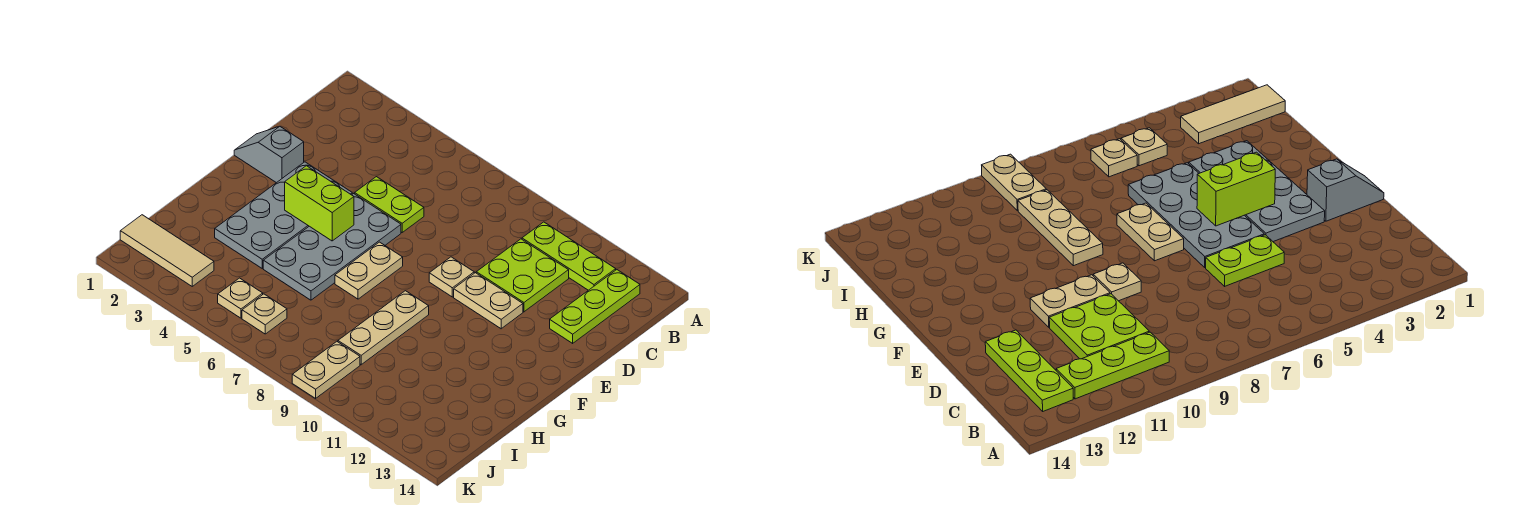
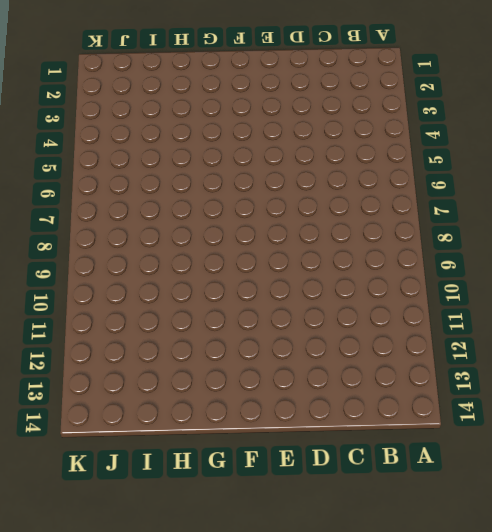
none -> lime 1x3 plate [522,222,616,290]
none -> lime 1x3 plate [550,270,640,343]
none -> lime 2x2 plate [476,239,569,312]

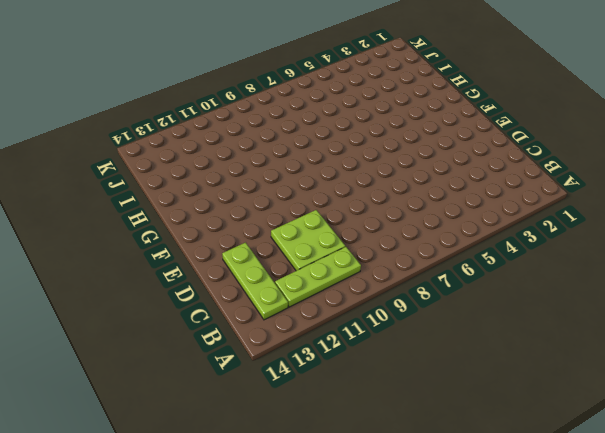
none -> lime 1x2 plate [355,177,424,232]
none -> grey 1x2 slope [234,126,304,183]
none -> grey 2x4 plate [215,162,352,268]

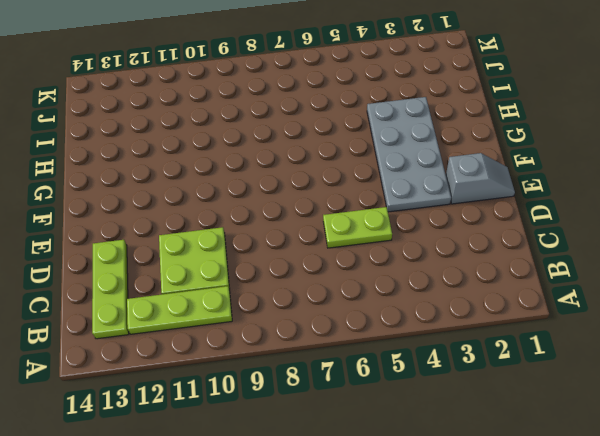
none -> grey 2x4 plate [263,194,401,300]
none -> tan 1x1 plate [429,257,474,297]
none -> tan 1x2 plate [454,273,523,329]

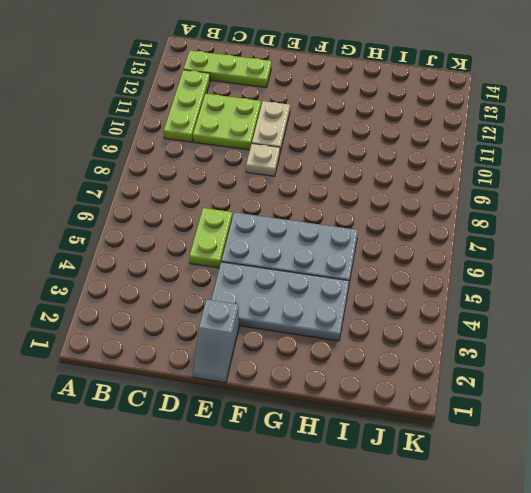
none -> tan 1x2 plate [335,242,403,299]
none -> tan 1x3 plate [338,291,429,365]
none -> tan 1x3 tile [120,215,214,286]

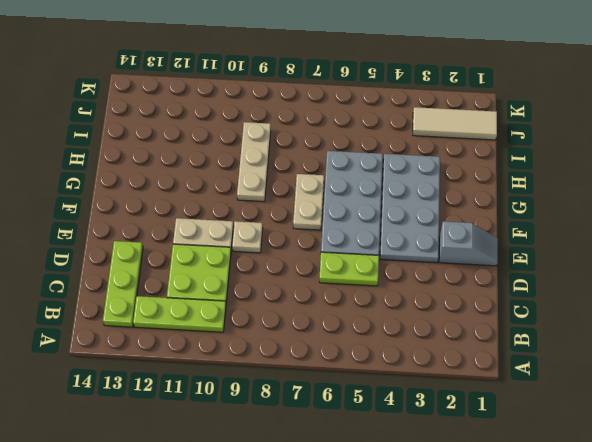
none -> tan 1x1 plate [218,278,263,318]
none -> tan 1x1 plate [242,294,287,334]
none -> tan 1x2 plate [292,342,360,398]

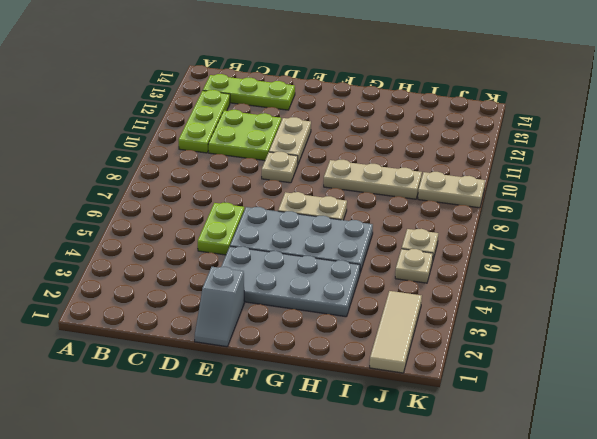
none -> lime 1x2 brick [285,166,354,241]

